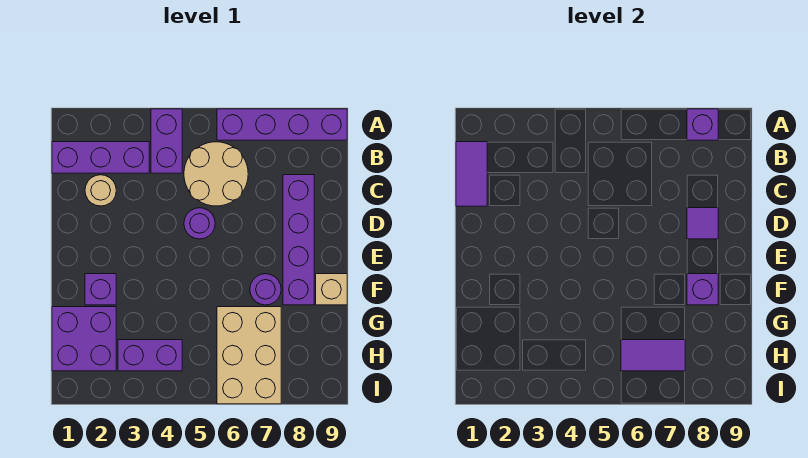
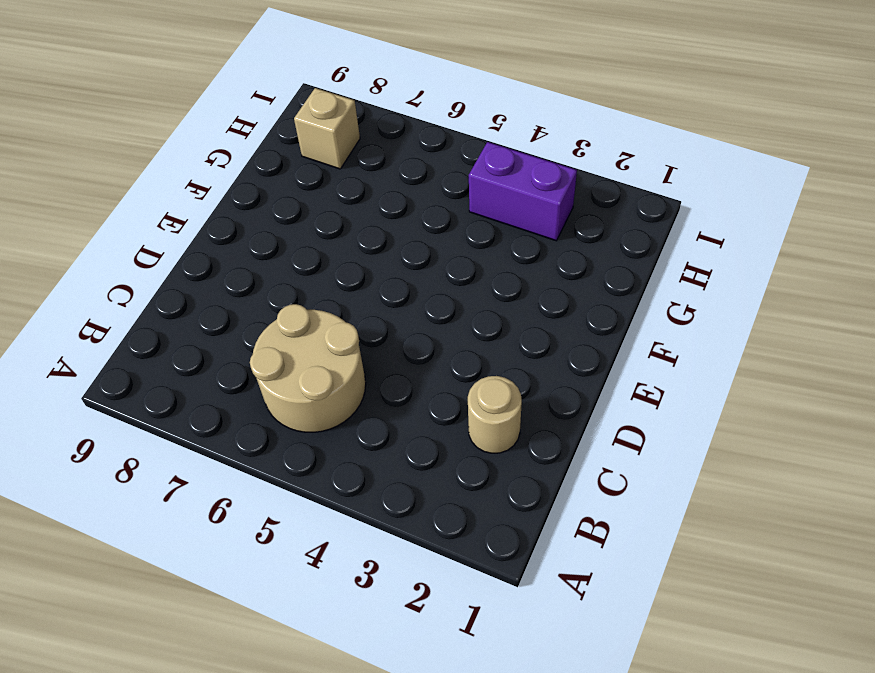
tan 1x1 brick [294,88,360,169] -> tan 1x1 brick moved to [316,274,347,305]
none -> purple 1x2 brick [151,109,182,173]
none -> purple 1x4 brick [217,109,347,140]
none -> purple 1x3 brick [52,142,149,173]

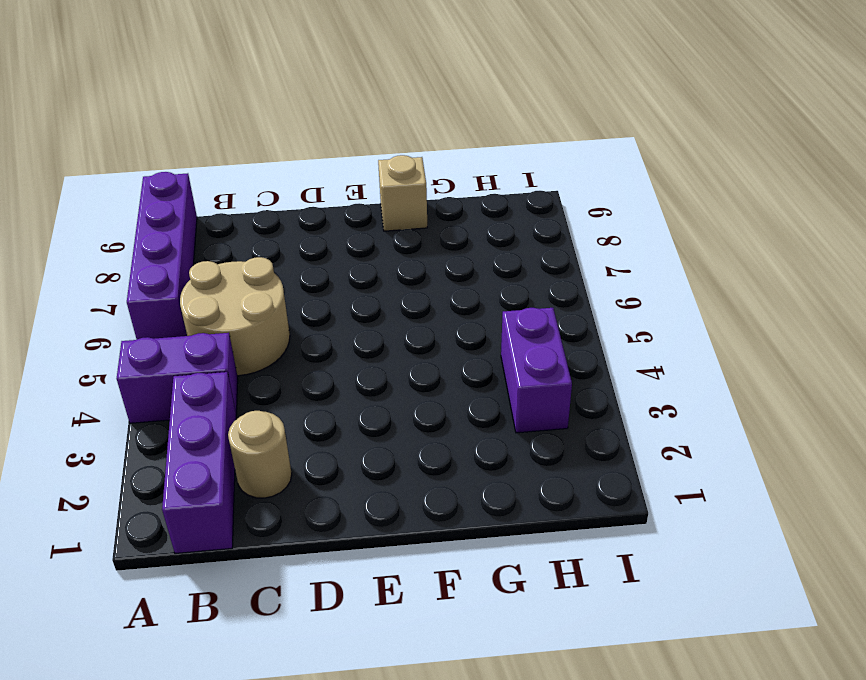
none -> purple 1x4 brick [283,175,314,305]
none -> purple 1x1 round brick [184,208,215,239]
none -> purple 1x1 brick [85,274,116,305]

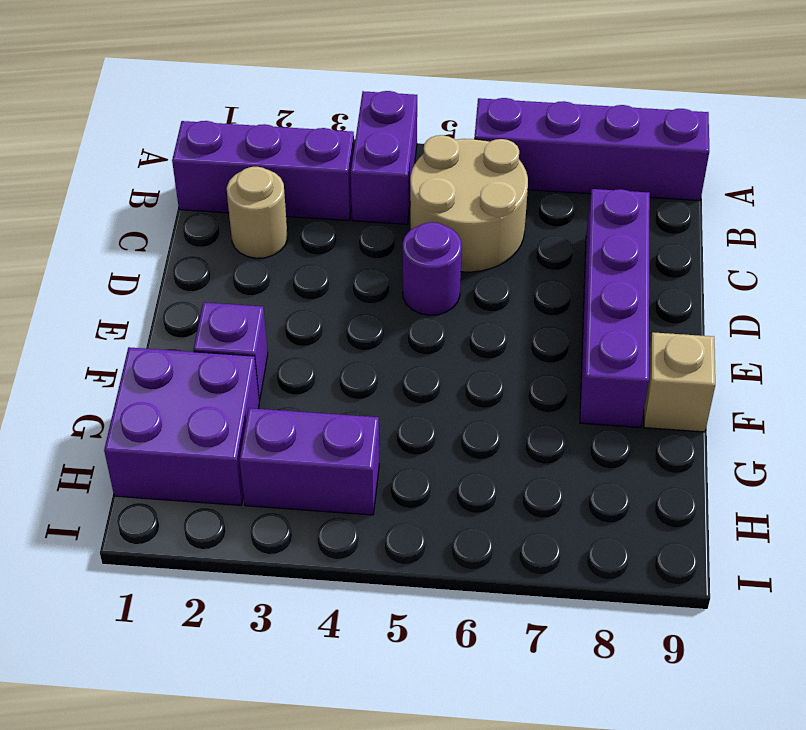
none -> purple 1x1 round brick [250,274,281,305]
none -> tan 2x3 brick [217,307,281,404]
none -> purple 1x1 brick [687,109,718,140]

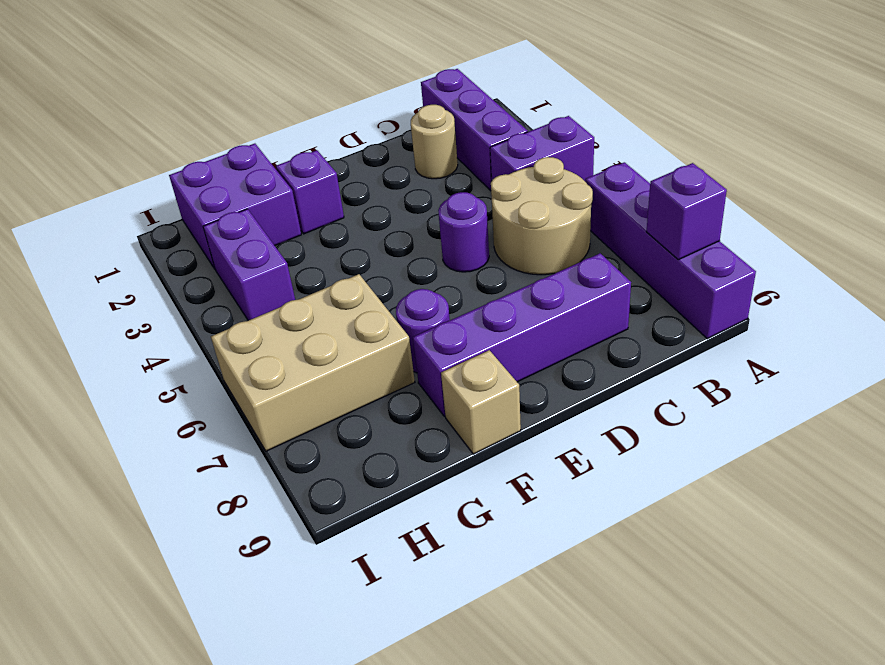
none -> purple 1x2 tile [456,142,487,206]
none -> purple 1x1 tile [687,208,718,239]
none -> purple 1x1 brick [687,274,718,305]

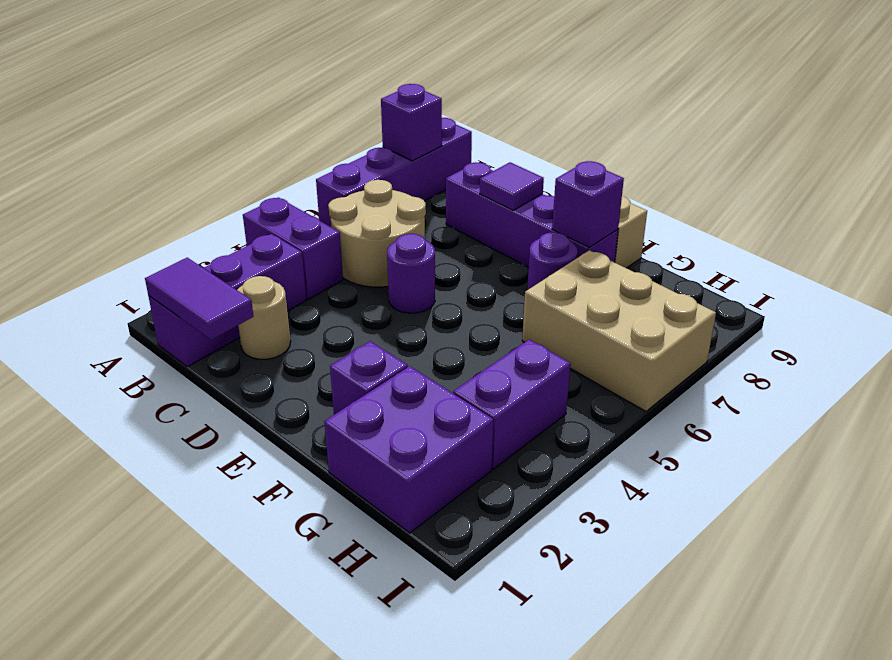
none -> purple 1x2 tile [621,340,685,371]

